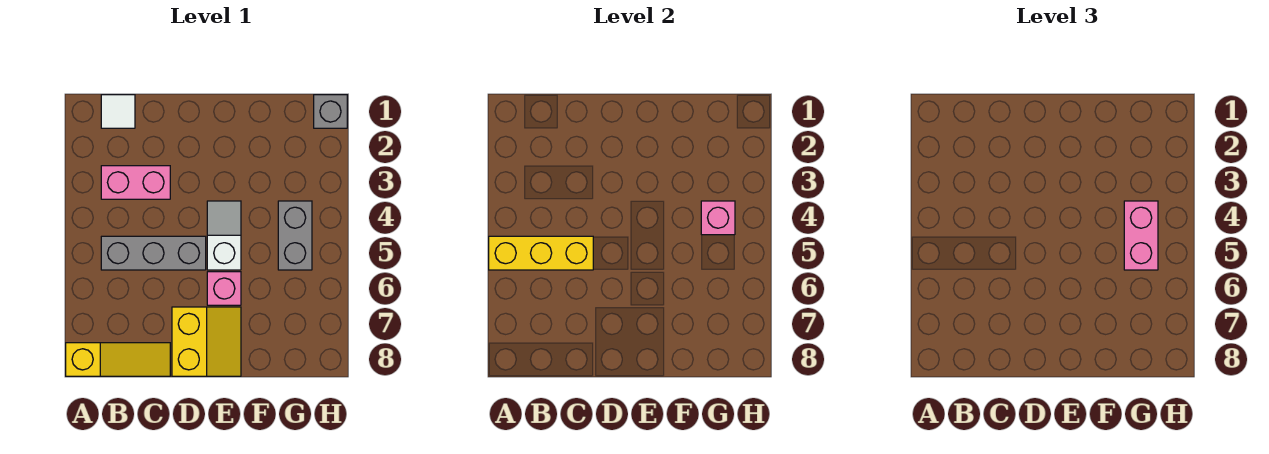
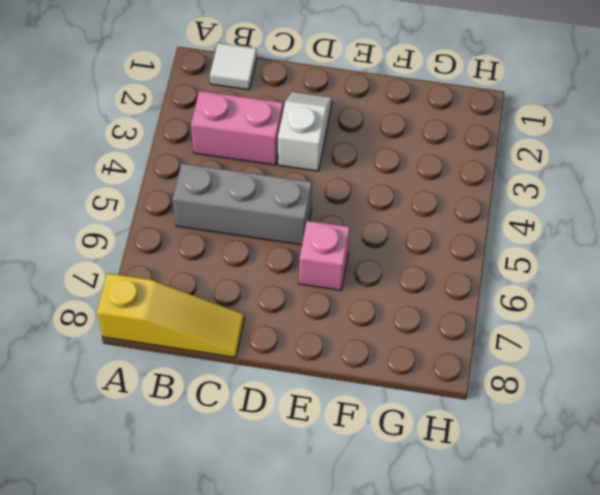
white 1x2 slope [278,92,332,171] -> white 1x2 slope moved to [207,201,241,270]
none -> yellow 2x2 slope [172,307,241,376]
none -> grey 1x2 brick [278,201,312,270]
none -> grey 1x1 brick [314,95,347,128]

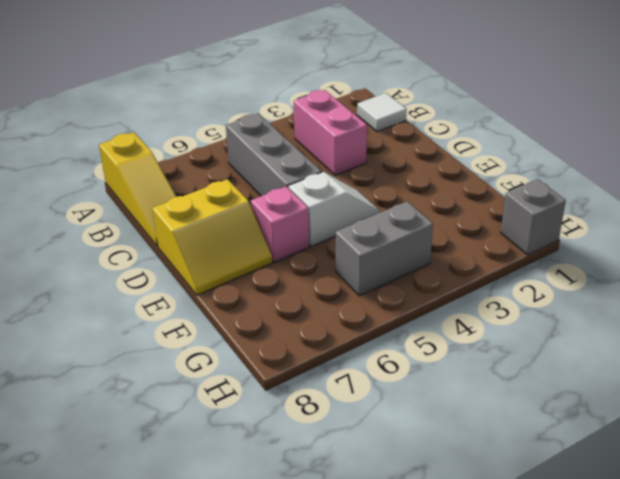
none -> yellow 1x3 brick [489,236,593,270]
none -> pink 1x1 brick [701,201,735,235]
none -> pink 1x2 brick [1124,201,1158,270]

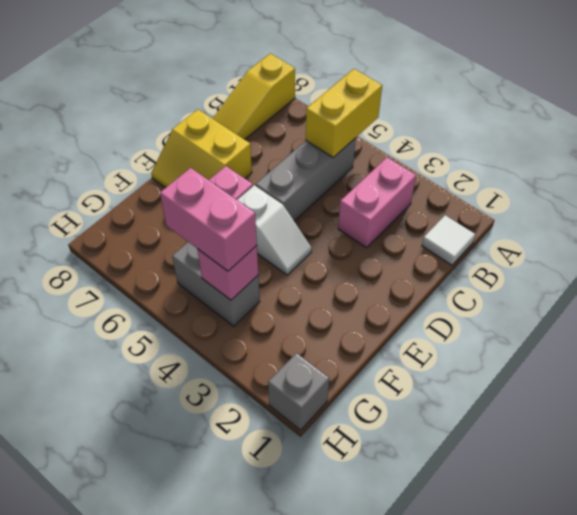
yellow 1x2 brick [306,69,382,158] -> yellow 1x3 brick [489,236,593,270]

